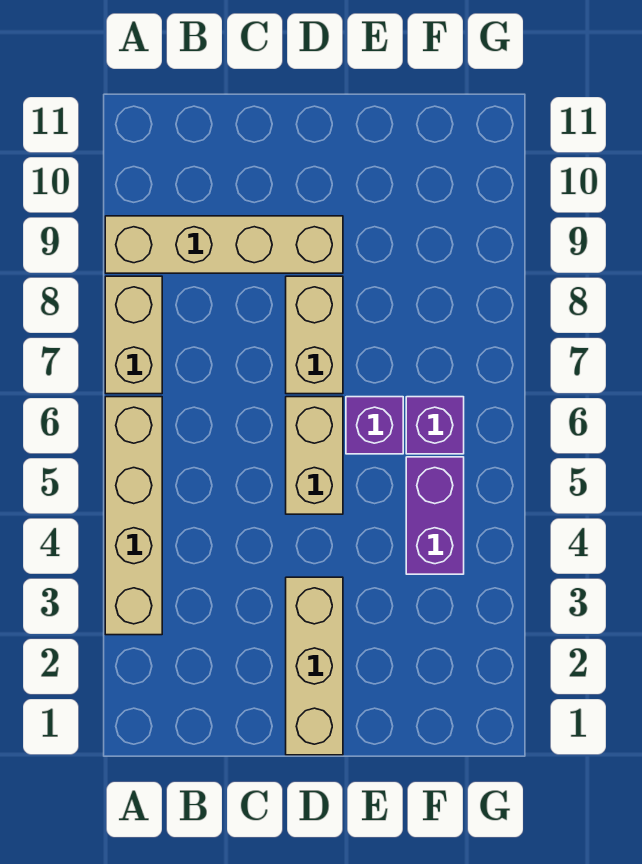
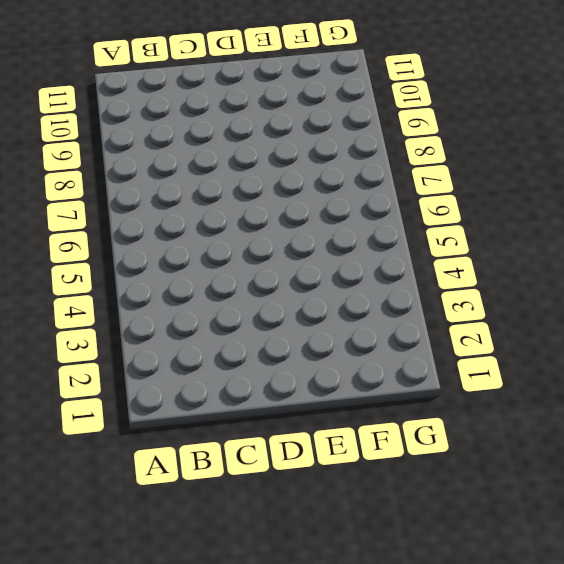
none -> tan 1x4 brick [105,397,162,635]
none -> tan 1x2 brick [105,276,162,394]

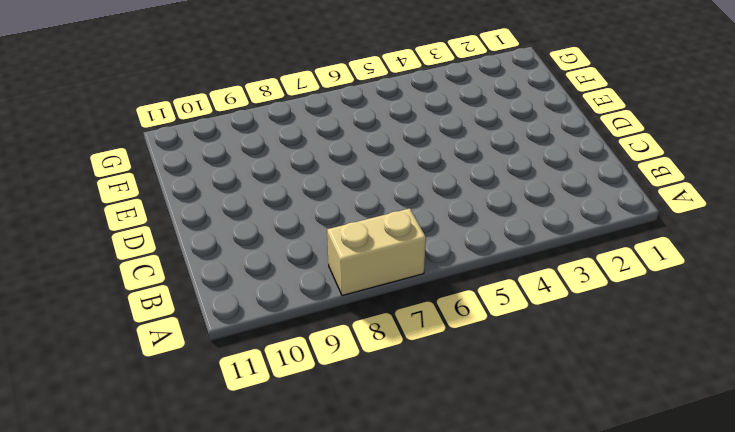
none -> tan 1x4 brick [105,397,162,635]
none -> tan 1x4 brick [105,216,343,273]

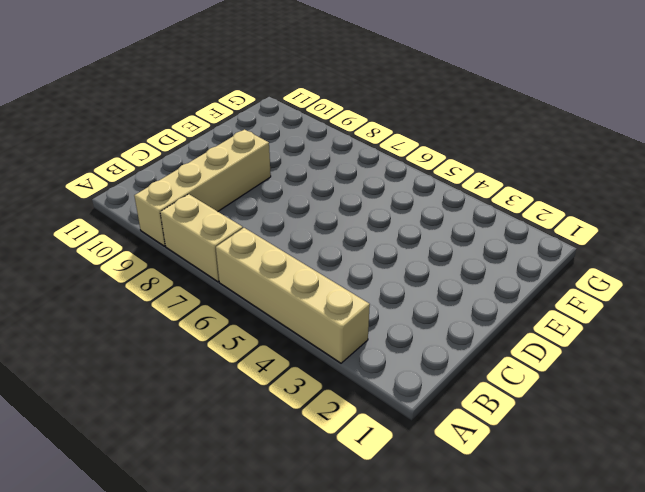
none -> tan 1x3 brick [286,577,343,755]
none -> tan 1x2 brick [286,397,343,514]

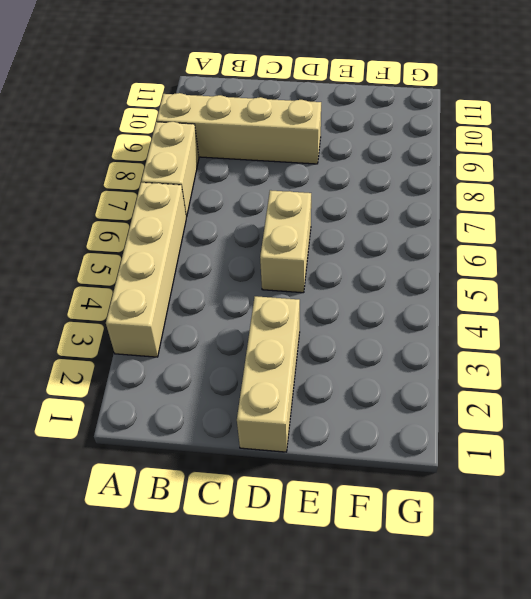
none -> tan 1x2 brick [286,276,343,394]
none -> purple 1x1 brick [346,397,403,454]

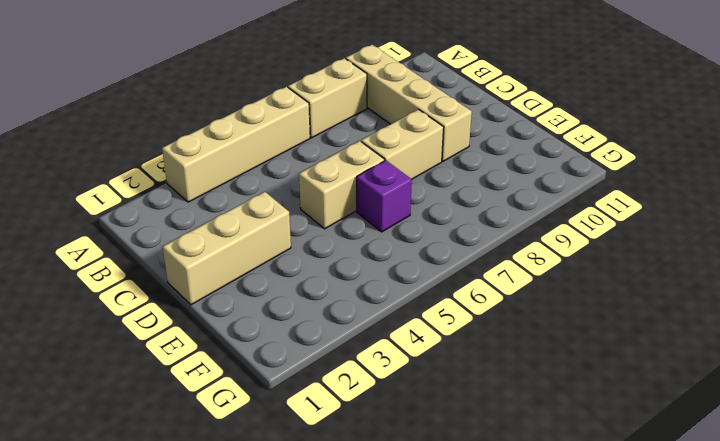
none -> purple 1x2 brick [406,457,464,574]
none -> purple 1x1 brick [406,397,464,454]

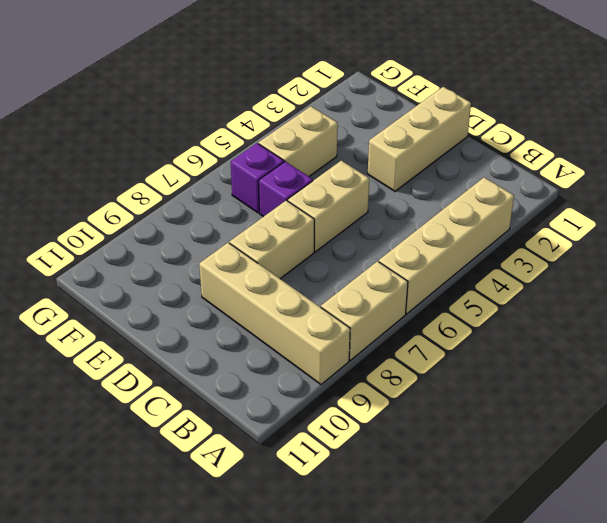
tan 1x2 brick [258,106,338,176] -> purple 1x2 brick [406,457,464,574]

